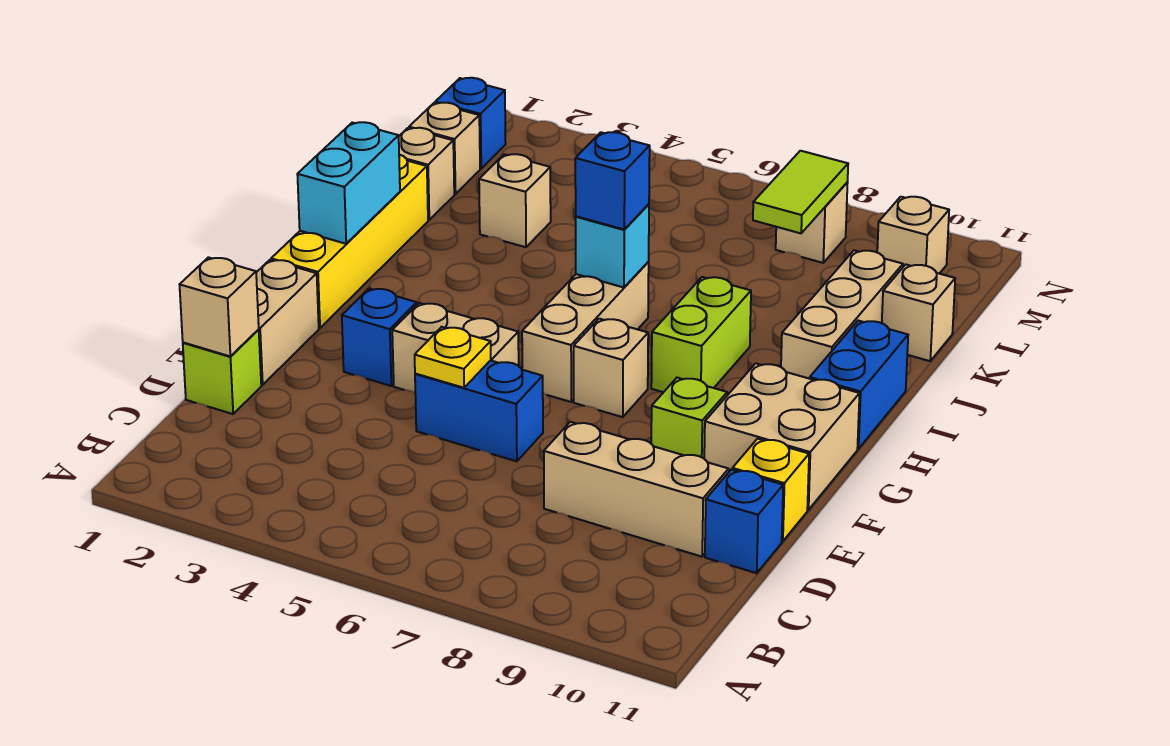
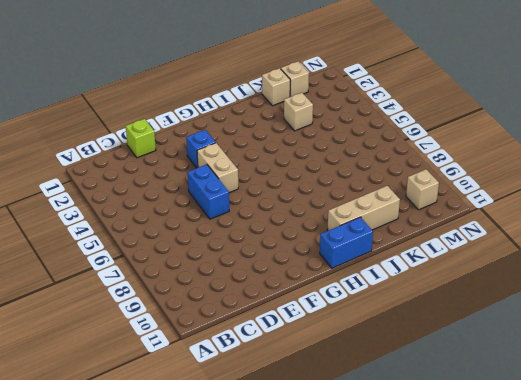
none -> tan 1x3 brick [544,422,729,557]
none -> blue 1x1 brick [705,469,783,573]
none -> tan 1x2 brick [256,260,319,385]

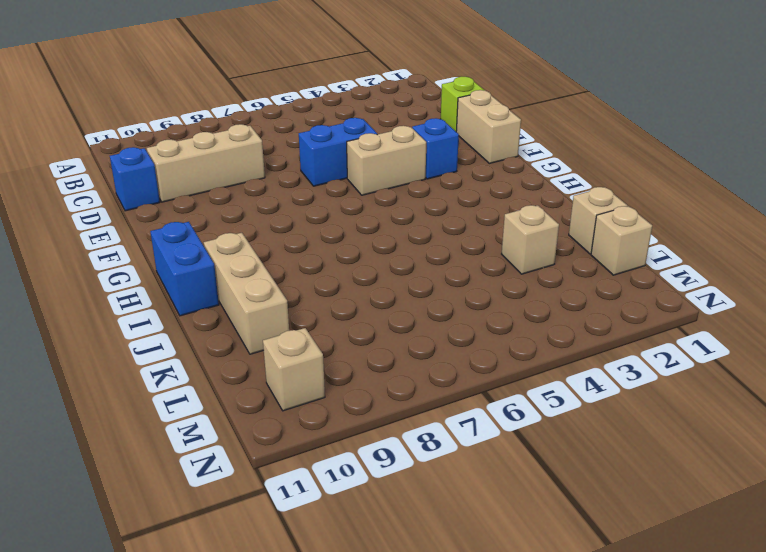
none -> yellow 1x1 brick [732,439,809,541]
none -> lime 1x1 brick [651,378,727,458]
none -> tan 2x2 brick [704,363,860,510]

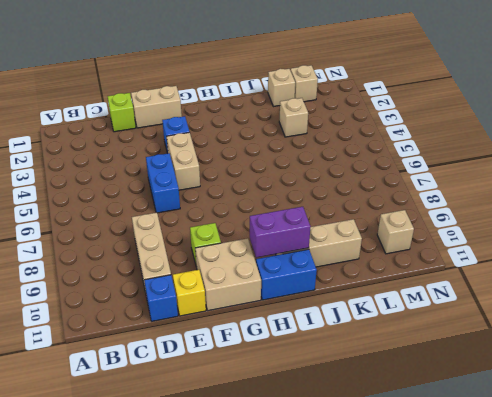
purple 1x2 brick [250,207,311,258] -> none
none -> yellow 1x4 brick [271,155,428,328]
none -> tan 1x3 brick [522,262,649,402]
none -> tan 1x1 brick [574,319,648,417]

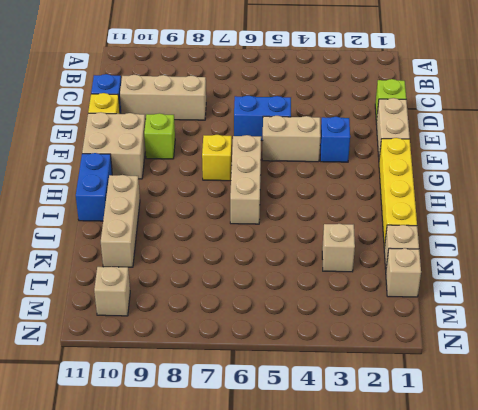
yellow 1x1 brick [202,135,232,181] -> tan 1x1 brick [574,319,648,417]
none -> lime 1x2 brick [651,277,751,392]
none -> tan 1x1 brick [882,265,955,361]
none -> blue 1x1 brick [435,78,506,168]

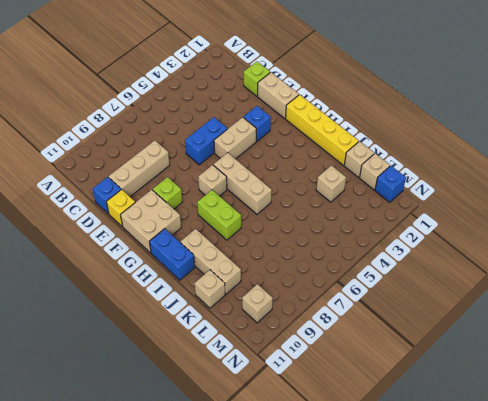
none -> tan 1x1 brick [776,183,848,263]
none -> tan 1x1 brick [180,257,259,356]
none -> yellow 1x1 plate [415,327,491,388]

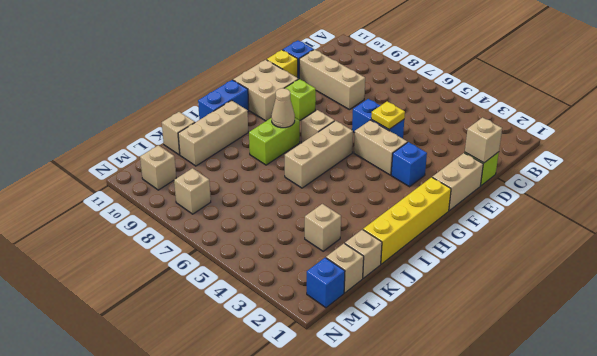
tan 1x1 cone [271,88,295,128] -> none
none -> cyan 1x2 brick [297,122,400,244]
none -> cyan 1x1 brick [576,204,649,287]
none -> lime 1x2 tile [753,151,848,233]

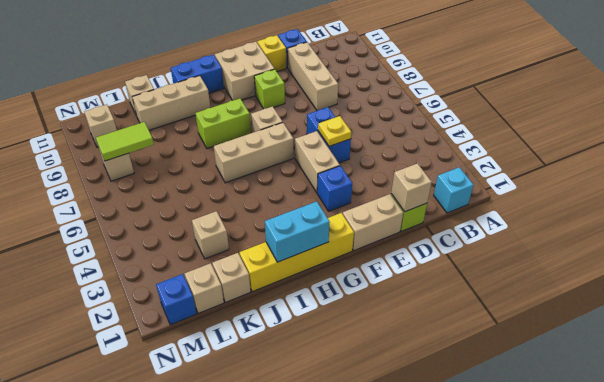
cyan 1x1 brick [434,167,474,213] -> cyan 1x1 brick moved to [576,204,649,287]
none -> blue 1x1 brick [575,132,650,229]

